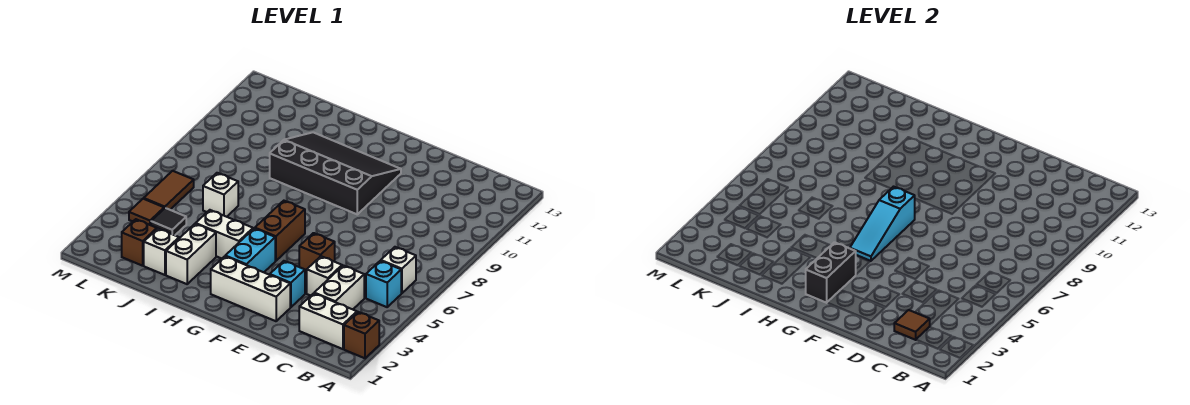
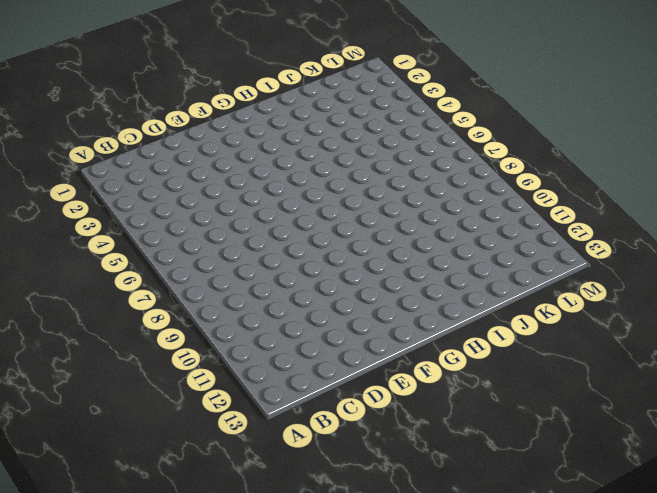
none -> brown 1x1 brick [344,312,379,358]
none -> white 1x2 brick [299,293,357,349]
none -> cyan 1x1 brick [366,261,401,307]

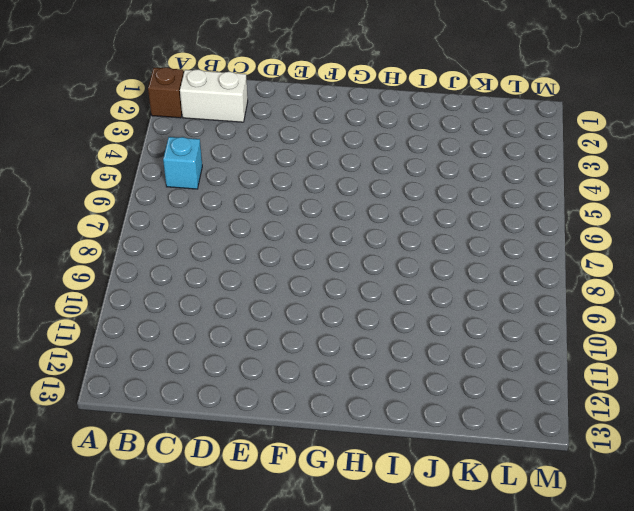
none -> white 1x1 brick [381,247,416,293]
none -> white 1x2 brick [314,265,364,309]
none -> white 1x1 brick [307,256,342,296]

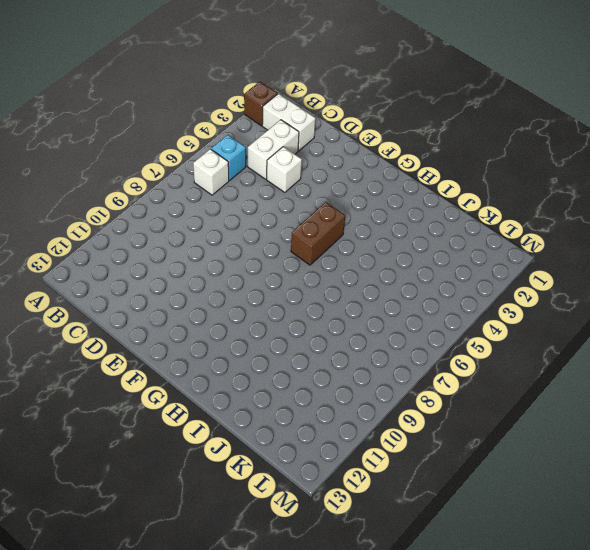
none -> white 1x3 brick [211,256,290,321]
none -> cyan 1x1 brick [270,261,305,307]
none -> brown 1x1 brick [299,233,335,274]

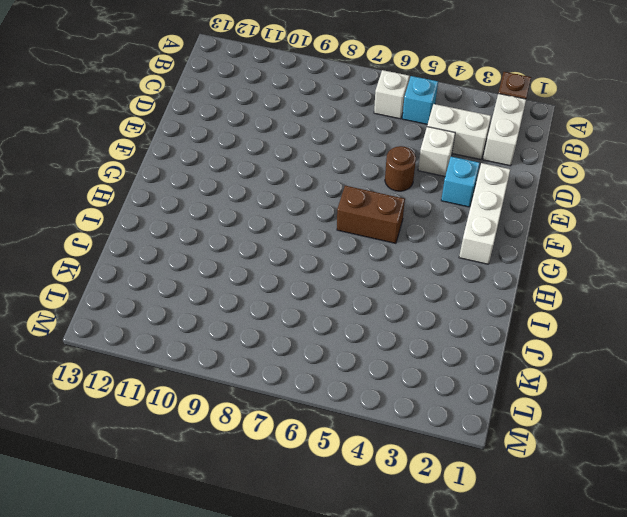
brown 1x1 round brick [385,146,416,191] -> brown 1x1 brick [299,233,335,274]
none -> black 3x4 slope [270,132,401,214]
none -> cyan 1x2 brick [225,228,275,272]
none -> white 1x2 brick [196,210,253,258]

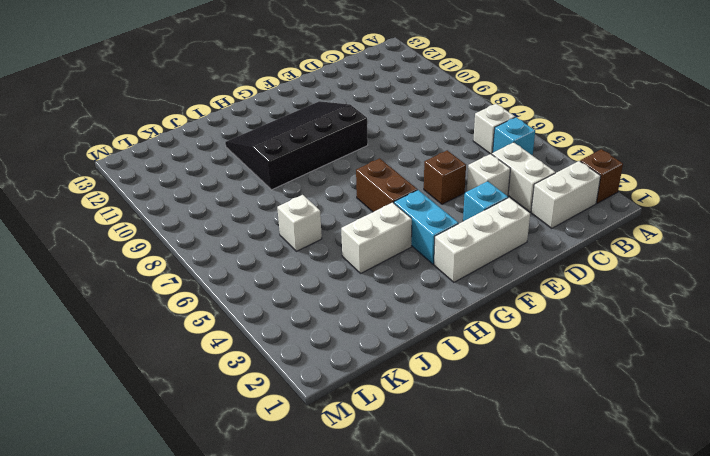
none -> white 1x2 brick [166,224,216,284]
none -> white 1x1 brick [144,229,179,275]
none -> brown 1x1 brick [122,219,157,266]

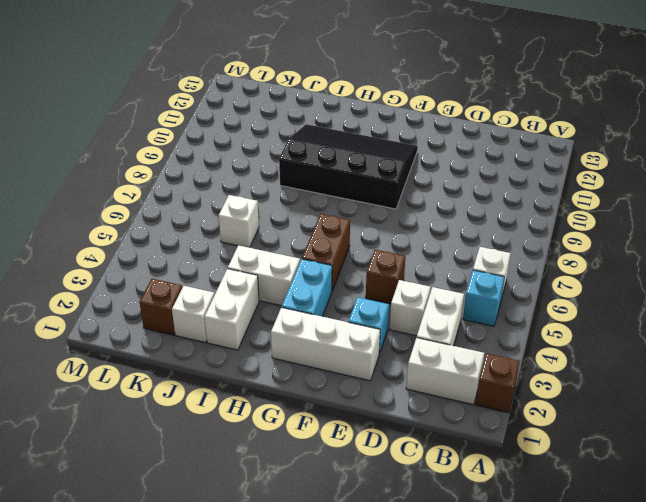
none -> black 1x1 tile [151,208,186,235]
none -> brown 1x1 tile [129,199,164,225]
none -> brown 1x2 tile [144,171,194,210]

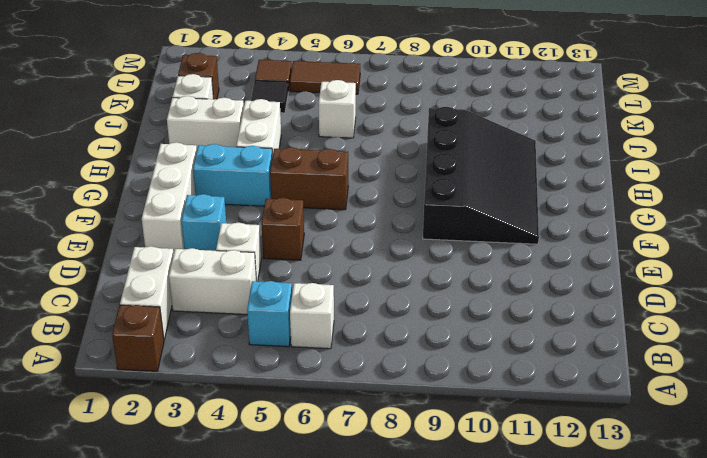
none -> brown 1x1 tile [894,310,930,340]
none -> black 1x2 brick [806,242,856,303]
none -> cyan 1x3 slope [850,187,915,261]

